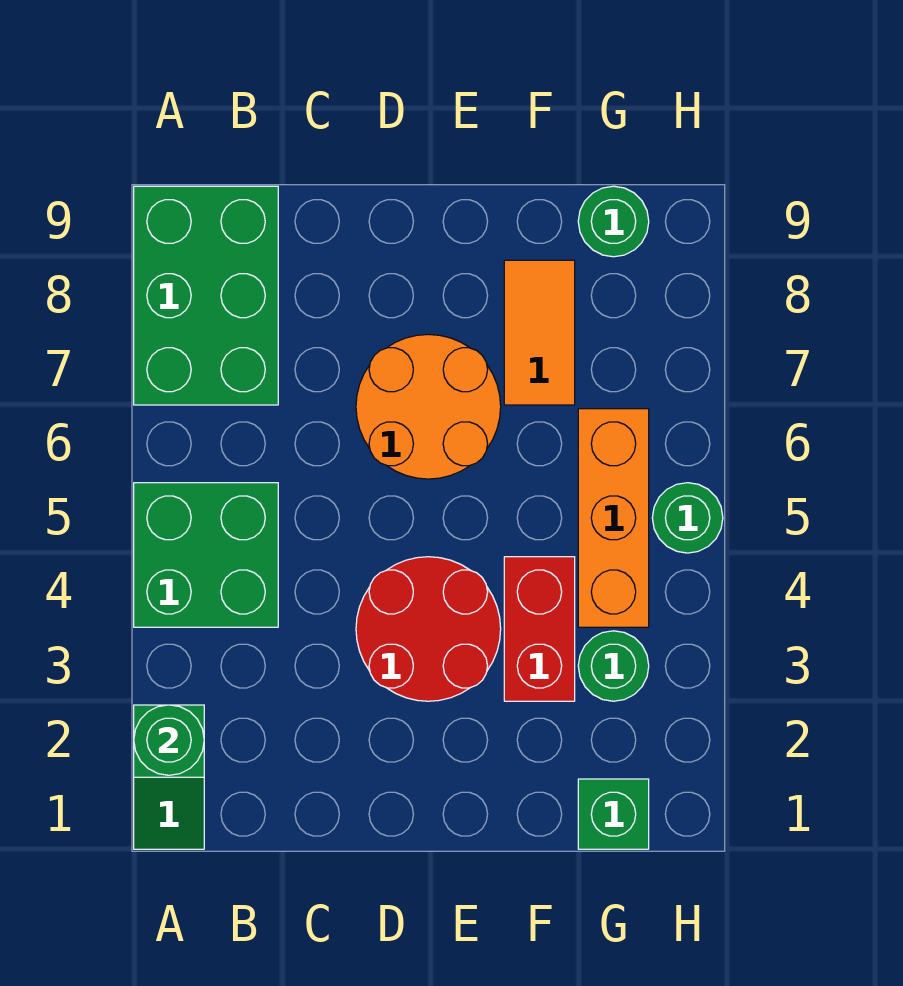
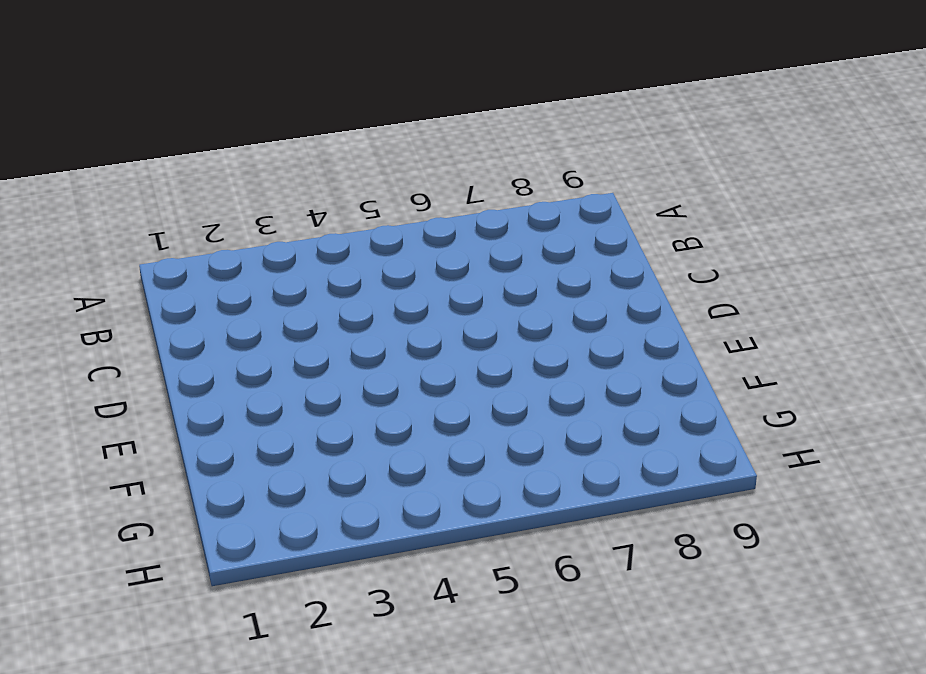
none -> green 1x2 slope [134,705,204,849]
none -> green 2x2 brick [134,483,278,627]
none -> green 2x3 brick [134,186,278,405]

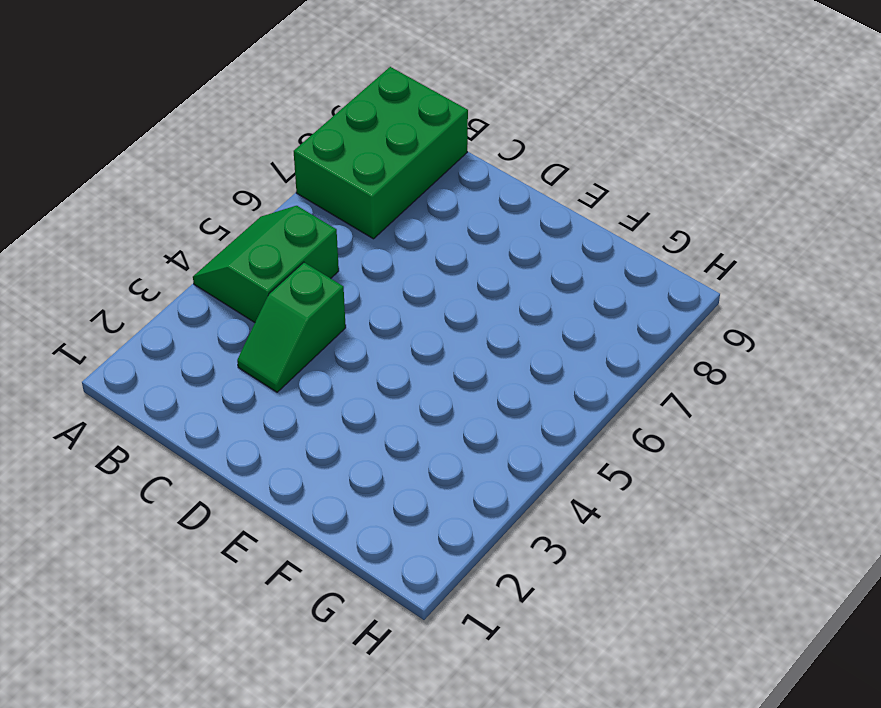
green 2x2 slope [193,206,339,322] -> green 2x2 brick [134,483,278,627]
green 1x2 slope [237,262,346,392] -> green 1x2 slope moved to [134,705,204,849]
none -> red 2x2 round brick [356,557,501,701]
none -> orange 2x2 round brick [356,334,501,479]
none -> red 1x2 brick [504,557,575,701]

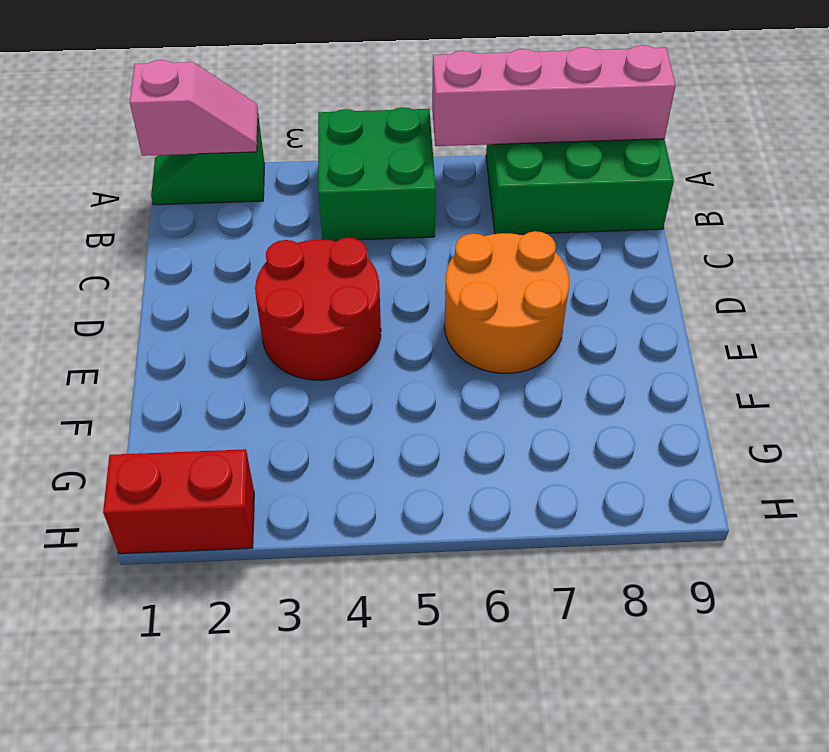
pink 1x2 slope [130,60,258,156] -> green 1x1 round brick [134,705,204,775]
pink 1x4 brick [432,45,676,146] -> none
red 1x2 brick [103,449,254,554] -> red 1x2 brick moved to [504,557,575,701]
none -> orange 1x2 tile [504,260,575,405]
none -> green 1x1 brick [578,779,649,849]
none -> green 1x1 round brick [578,631,649,701]

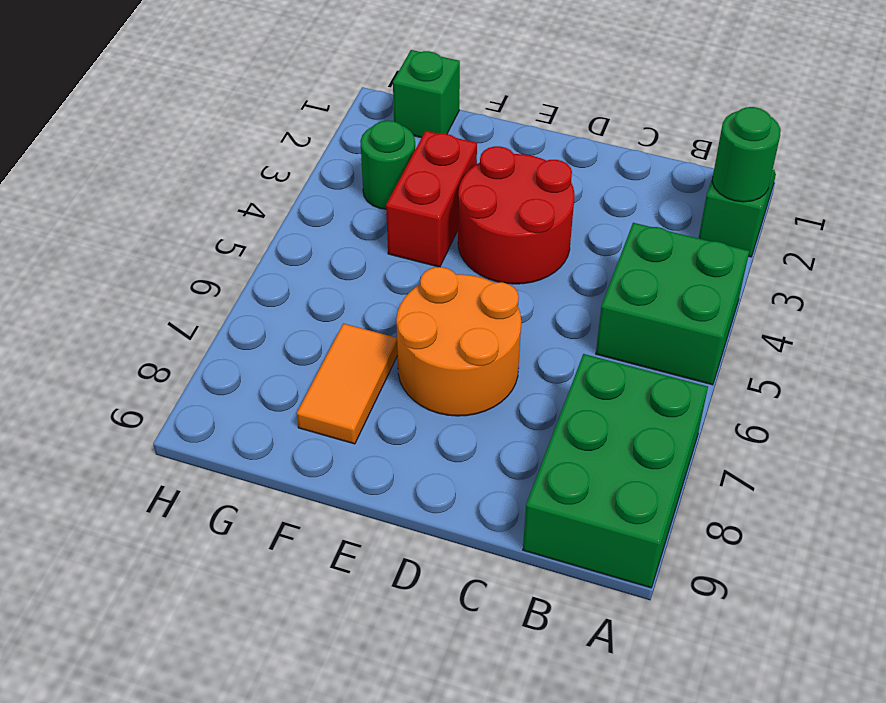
none -> orange 1x3 brick [578,409,649,627]
none -> green 1x1 round brick [578,186,649,257]
none -> green 1x1 round brick [652,483,723,553]

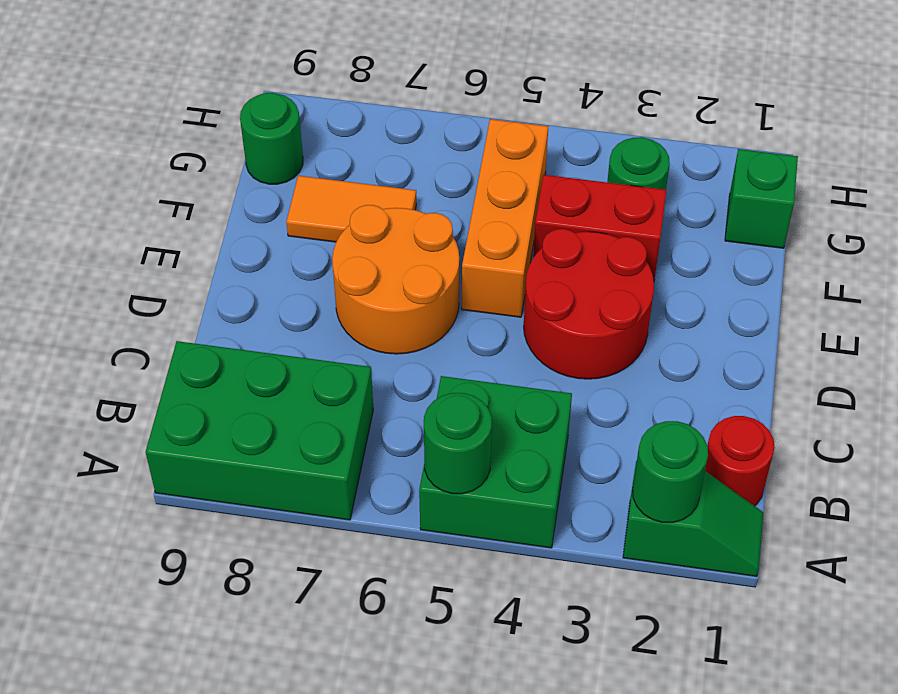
green 1x1 round brick [424,393,492,494] -> green 1x1 round brick moved to [652,483,723,553]
red 1x1 round brick [705,416,775,506] -> none
orange 1x3 brick [462,119,548,317] -> orange 1x3 brick turned to [578,409,649,627]

